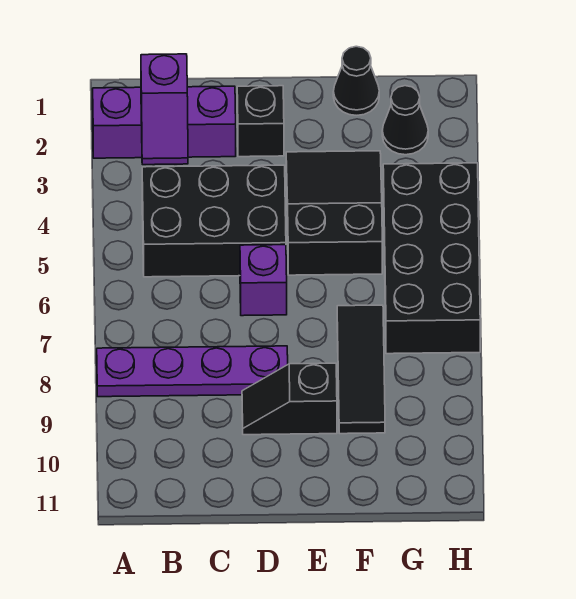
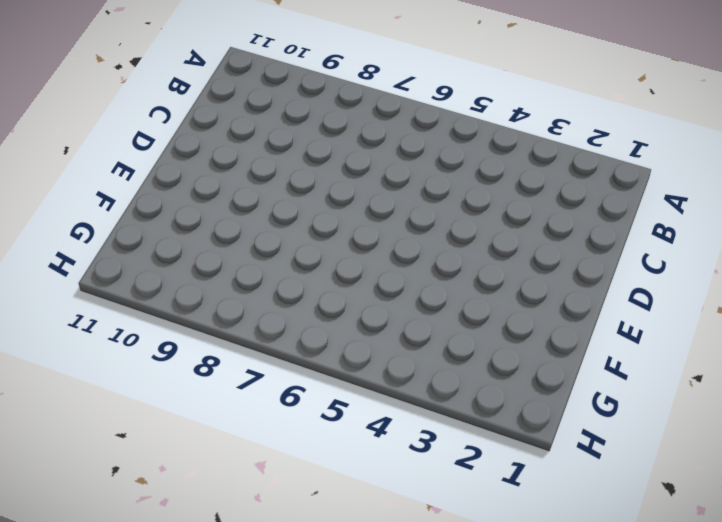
none -> purple 1x3 brick [93,86,236,158]
none -> purple 1x4 plate [97,346,288,397]
none -> black 2x3 brick [142,165,286,277]

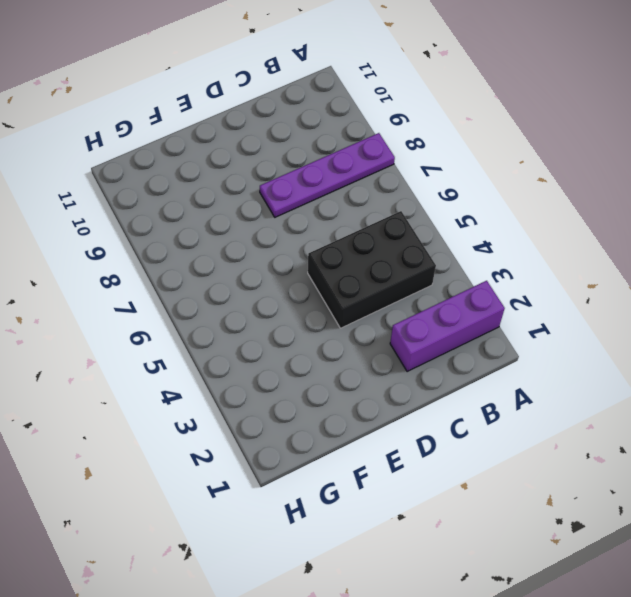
none -> black 1x1 brick [237,86,284,157]
none -> purple 1x1 brick [240,245,287,316]
none -> black 1x2 slope [242,363,337,435]

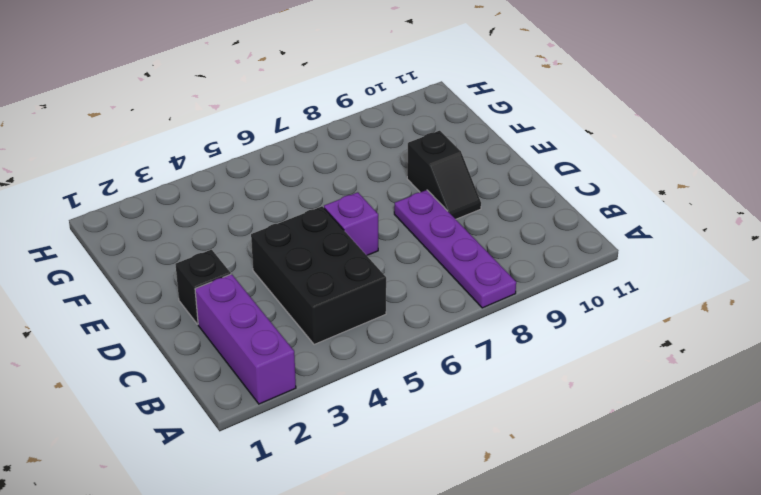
none -> black 2x3 slope [286,151,382,275]
none -> black 1x1 cone [333,46,379,115]
none -> black 1x3 tile [337,305,385,434]

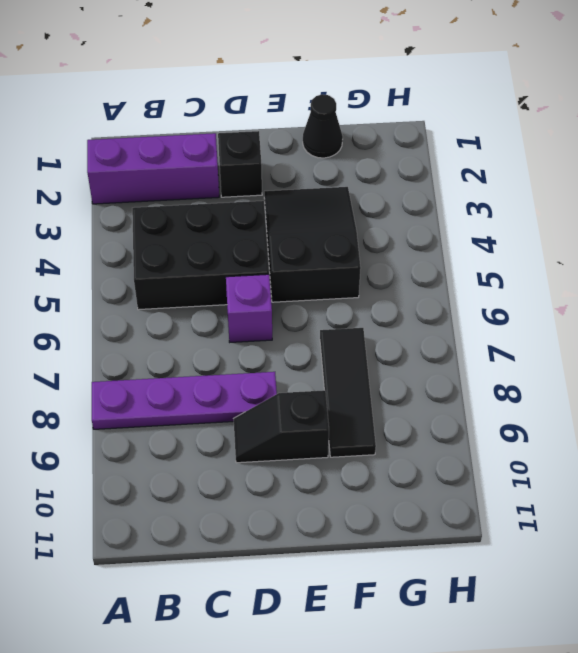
none -> black 1x1 cone [382,86,428,155]
none -> black 2x4 brick [383,163,480,354]
none -> purple 1x2 slope [141,54,188,165]

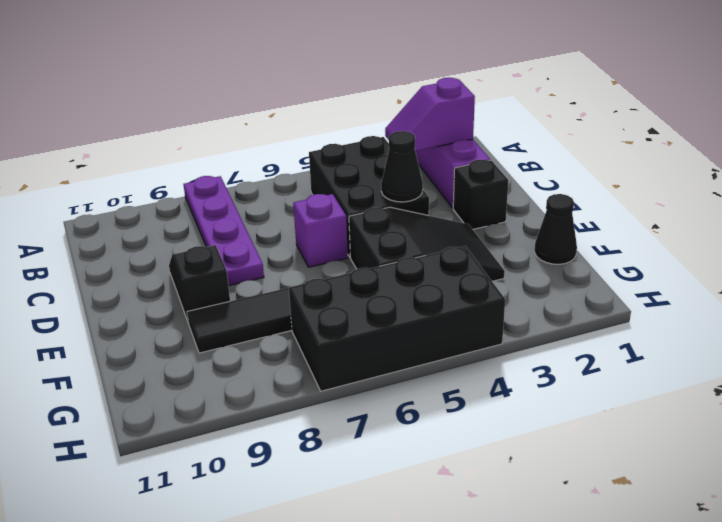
black 1x1 cone [381,131,423,202] -> black 1x1 cone moved to [382,86,428,155]

